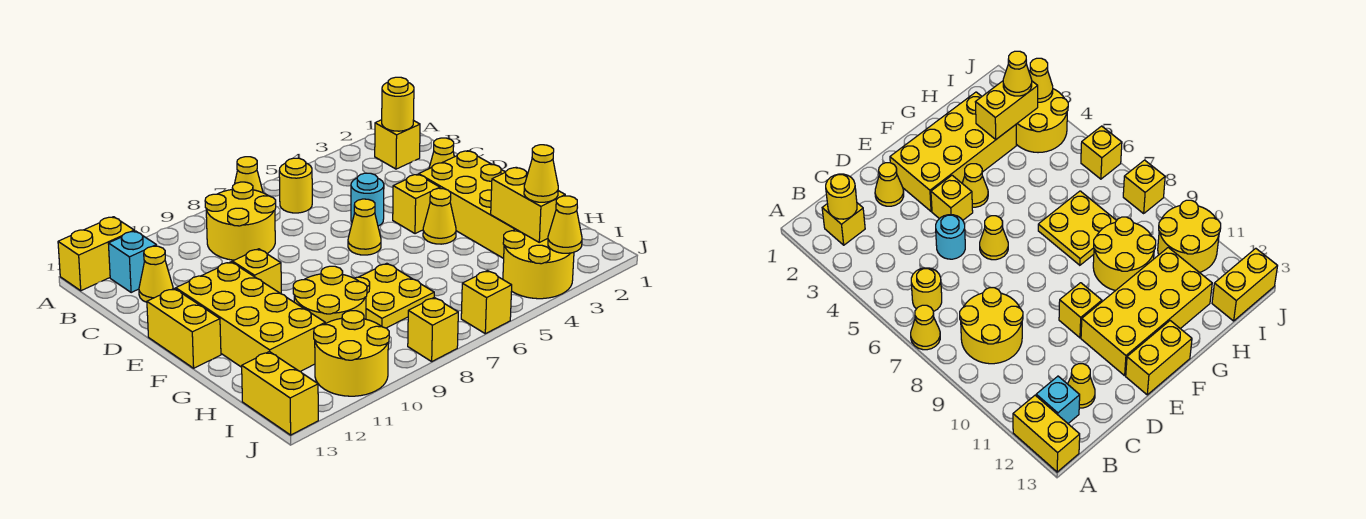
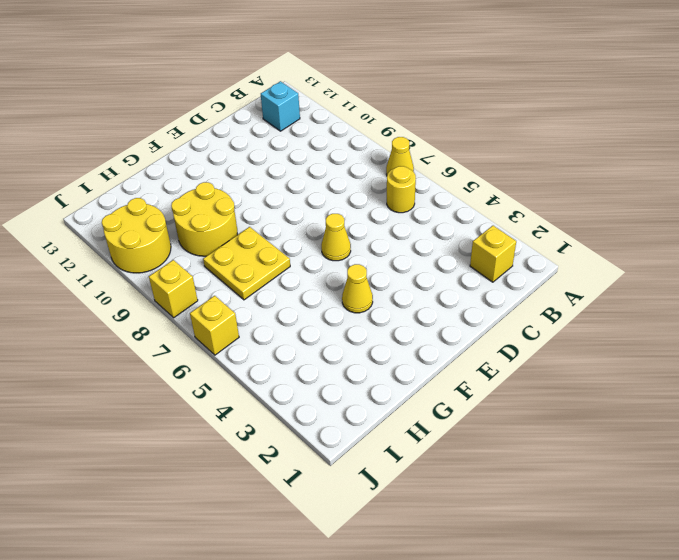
none -> yellow 1x2 brick [58,217,134,291]
none -> yellow 2x2 round brick [205,182,276,260]
none -> yellow 1x1 cone [139,246,173,302]

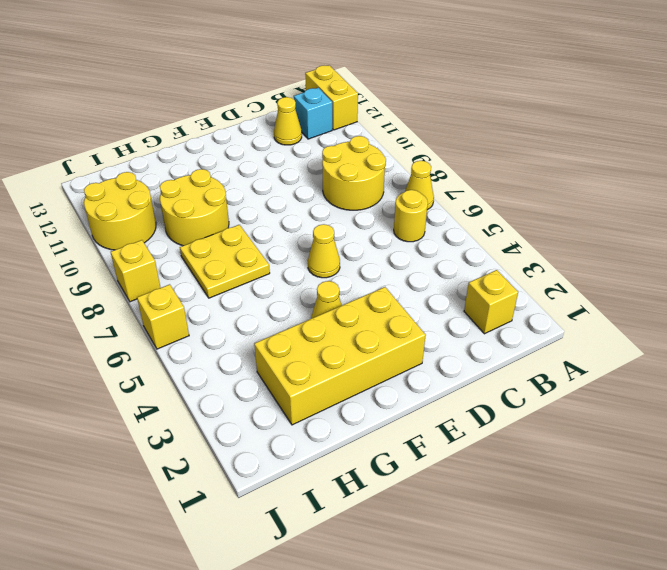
none -> yellow 1x1 cone [429,138,454,169]
none -> cyan 1x1 round brick [351,173,384,226]
none -> yellow 1x1 brick [393,174,440,234]

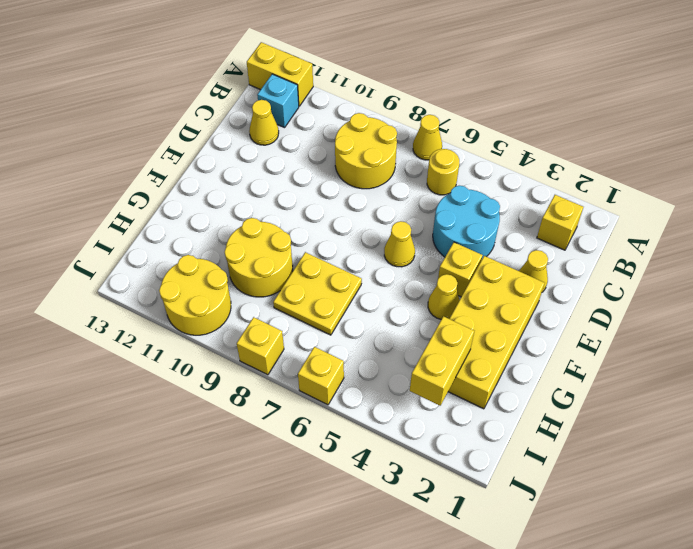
cyan 2x2 round brick [433,186,500,259] -> cyan 1x1 round brick [351,173,384,226]
none -> yellow 1x1 brick [232,249,281,294]
none -> yellow 2x4 brick [176,262,325,372]
none -> yellow 1x2 brick [147,288,221,368]

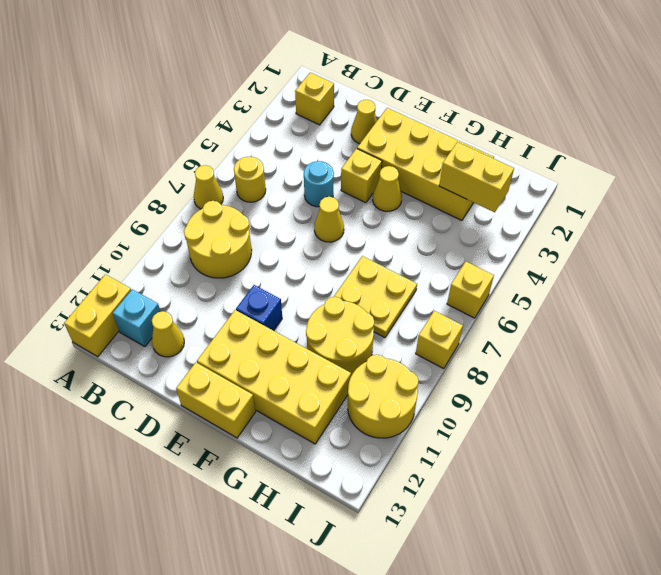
blue 1x1 brick [236,285,282,331] -> yellow 1x1 brick [232,249,281,294]
none -> yellow 2x2 round brick [503,229,574,299]
none -> yellow 1x2 brick [242,352,318,435]
none -> yellow 1x1 round brick [382,77,414,131]

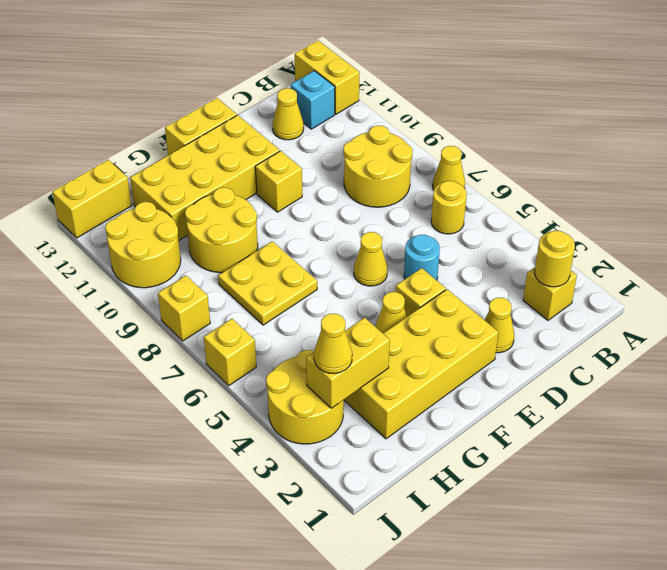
none -> yellow 1x1 cone [548,196,582,253]

